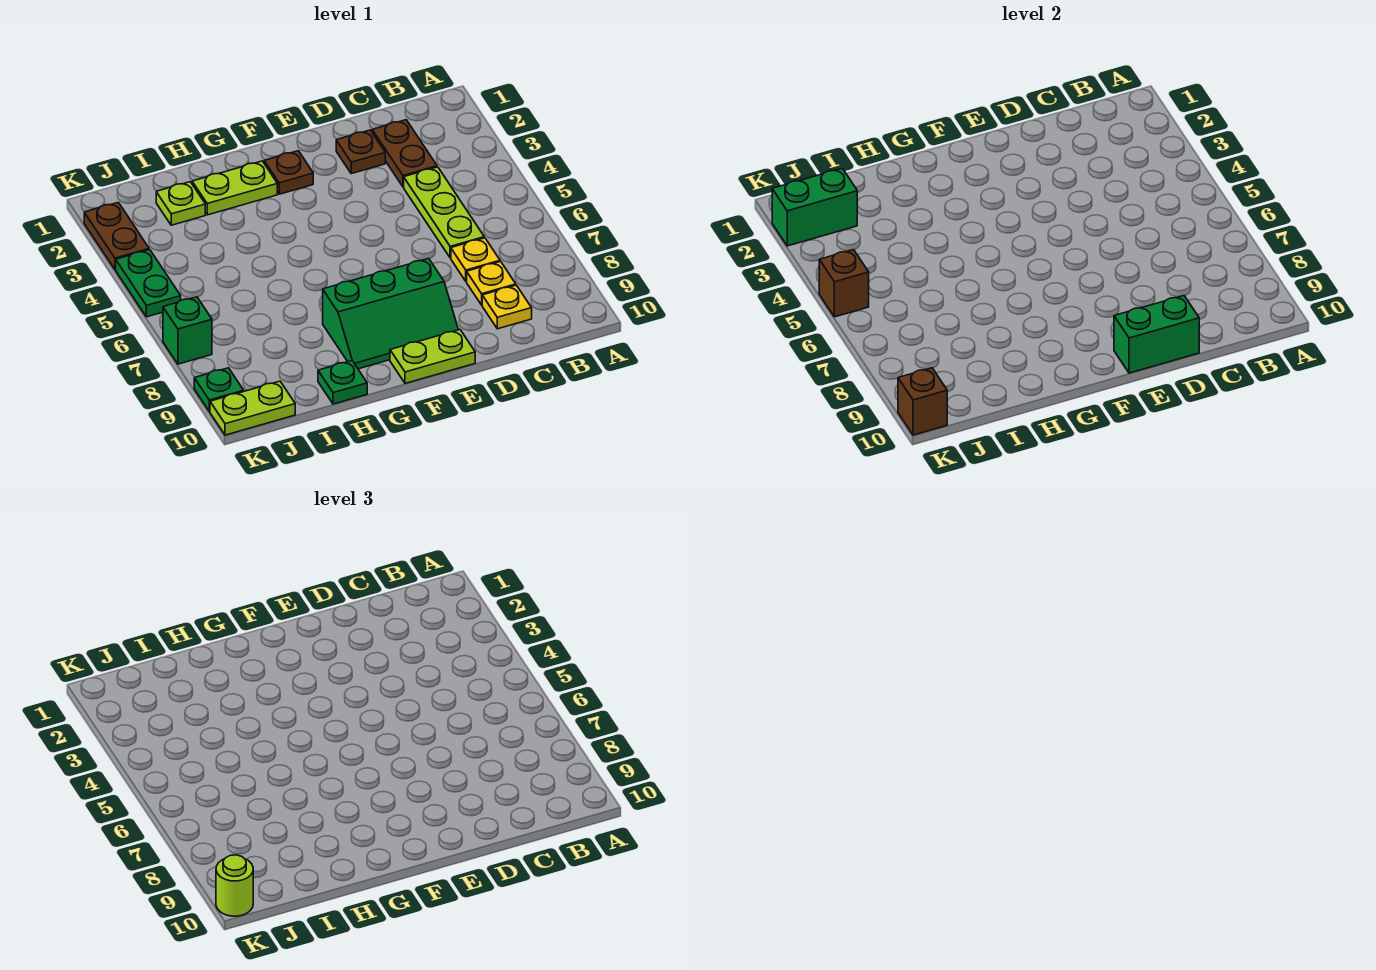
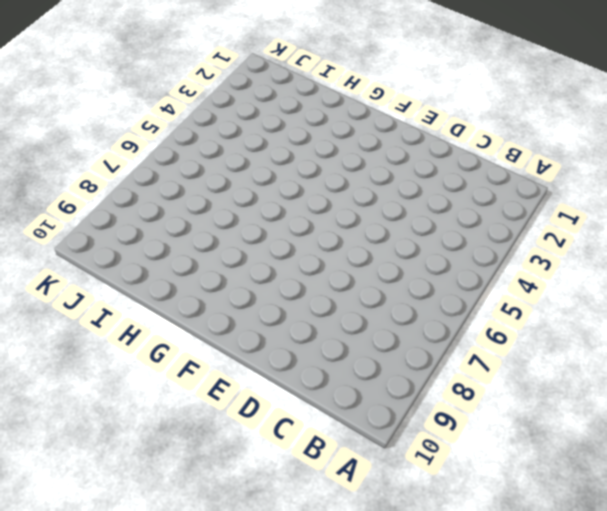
none -> brown 1x2 plate [372,120,437,187]
none -> lime 1x3 plate [404,167,484,258]
none -> yellow 1x1 plate [451,238,500,281]

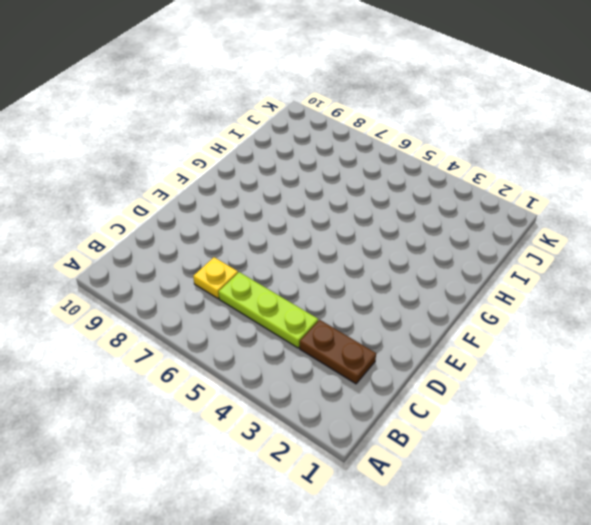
none -> yellow 1x1 plate [467,262,516,305]
none -> yellow 1x1 plate [482,285,532,329]
none -> brown 1x1 plate [336,130,385,174]

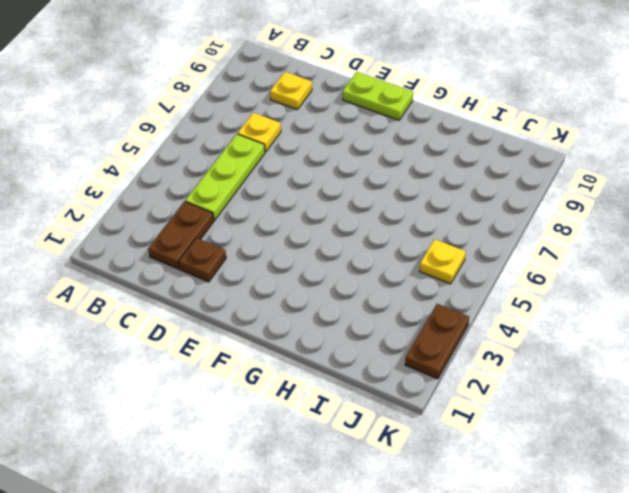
yellow 1x1 plate [420,240,466,284] -> yellow 1x1 plate moved to [467,262,516,305]
none -> green 2x3 slope [323,259,458,369]
none -> brown 1x1 plate [264,151,313,194]
none -> lime 1x2 plate [192,161,277,215]

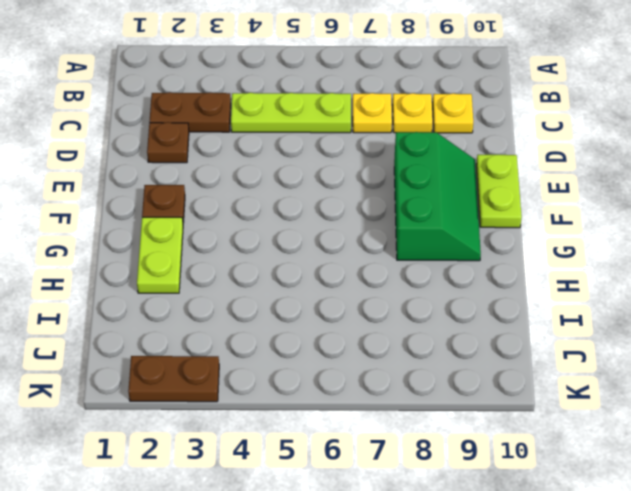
none -> green 1x1 plate [318,361,367,404]
none -> lime 1x1 plate [156,182,205,225]
none -> lime 1x2 plate [210,381,295,435]

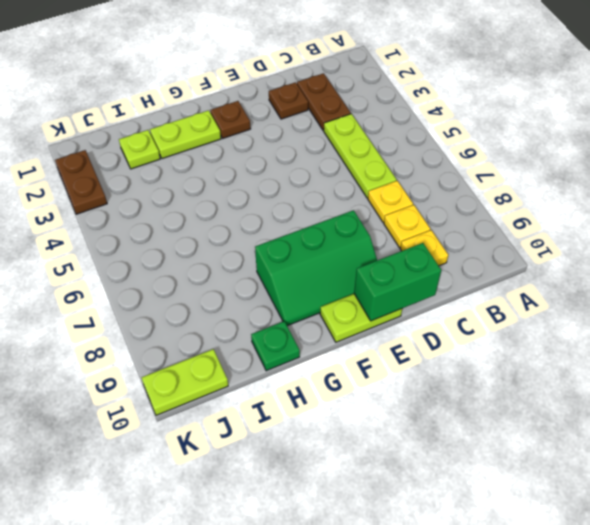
none -> green 1x2 plate [116,250,181,317]
none -> green 1x1 brick [163,297,212,364]
none -> green 1x1 plate [194,368,244,411]

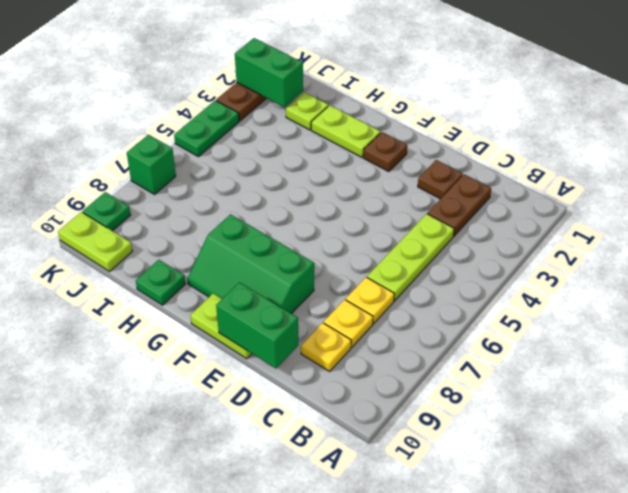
none -> brown 1x1 brick [819,250,869,317]
none -> brown 1x1 brick [898,368,947,435]
none -> lime 1x1 round brick [216,855,253,916]

